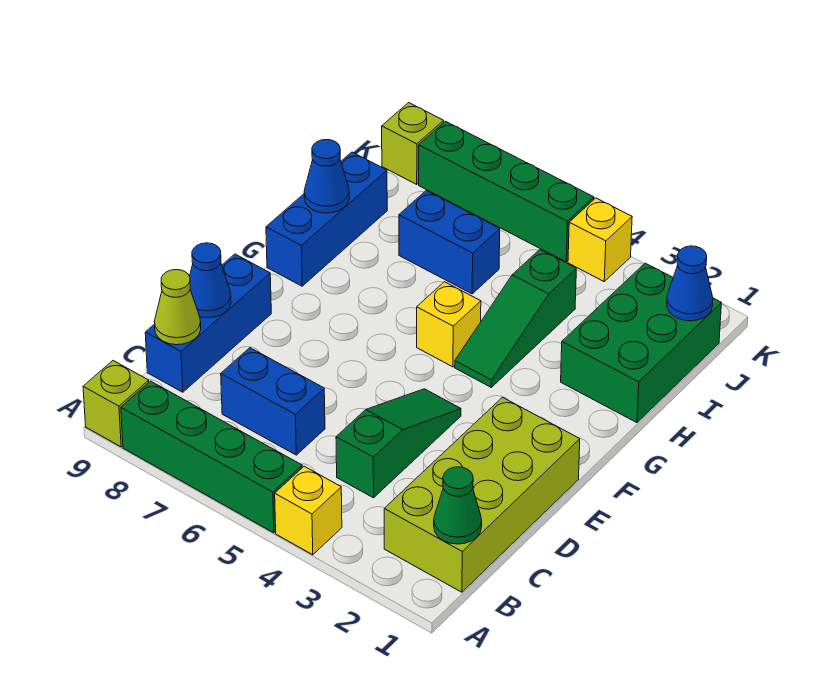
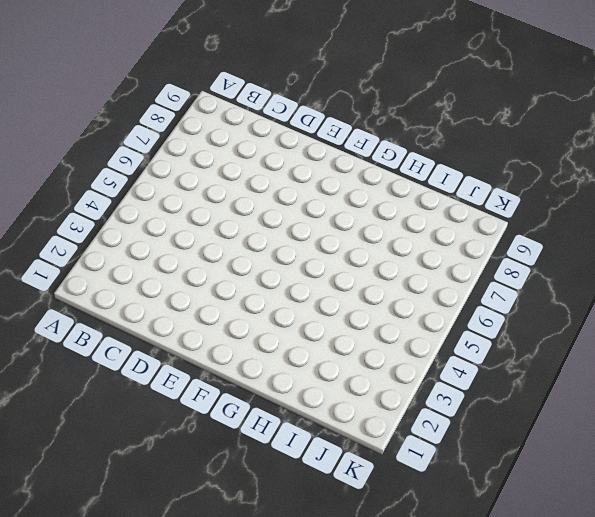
none -> yellow 1x1 brick [275,466,342,555]
none -> green 1x4 brick [121,381,302,533]
none -> lime 1x1 brick [83,361,149,447]

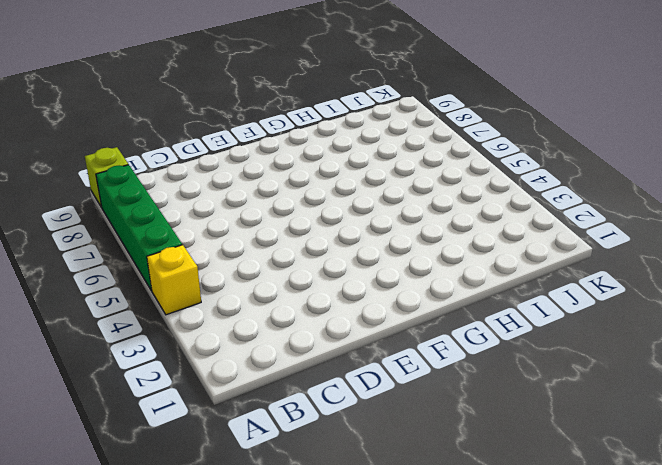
none -> lime 2x4 brick [384,397,580,592]
none -> green 1x3 slope [336,389,461,498]
none -> blue 1x2 brick [221,348,325,455]

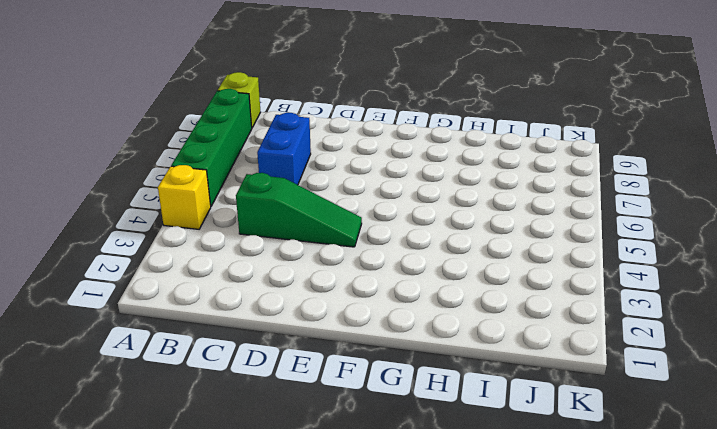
none -> lime 2x4 brick [384,397,580,592]
none -> blue 1x3 brick [145,254,271,392]
none -> green 1x3 slope [455,250,576,387]

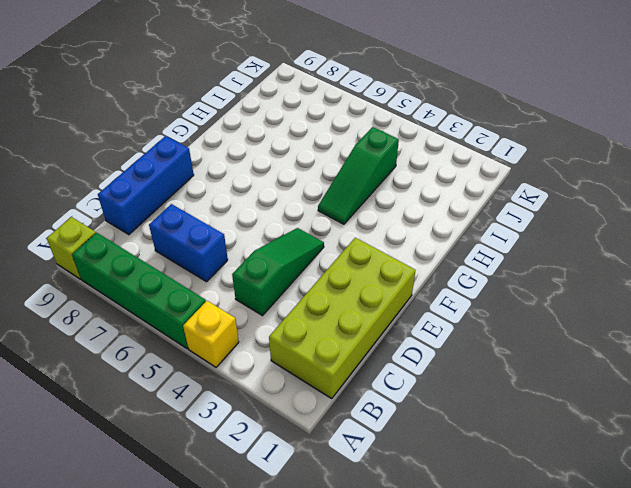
none -> yellow 1x1 brick [417,282,481,367]
none -> blue 1x3 brick [266,152,387,286]
none -> green 2x3 brick [561,263,721,423]

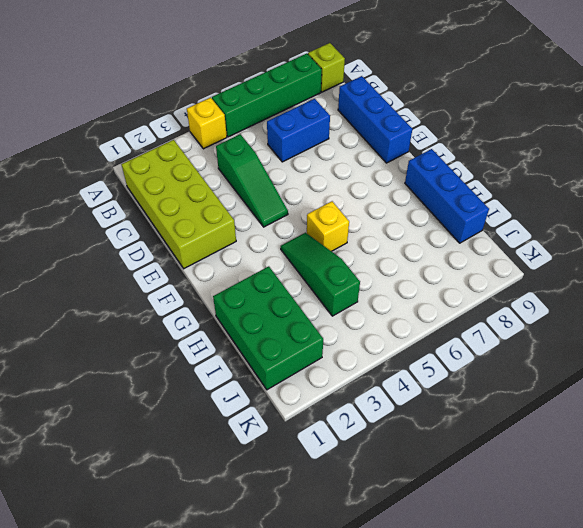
none -> blue 1x2 brick [399,191,500,294]
none -> yellow 1x1 brick [568,198,632,281]
none -> green 1x4 brick [419,121,594,262]

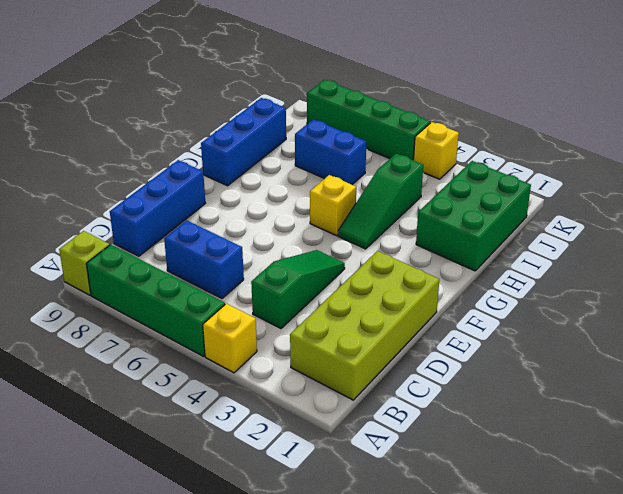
none -> lime 1x1 brick [382,103,444,184]
none -> green 1x1 cone [434,467,482,544]
none -> lime 1x1 cone [154,270,201,345]

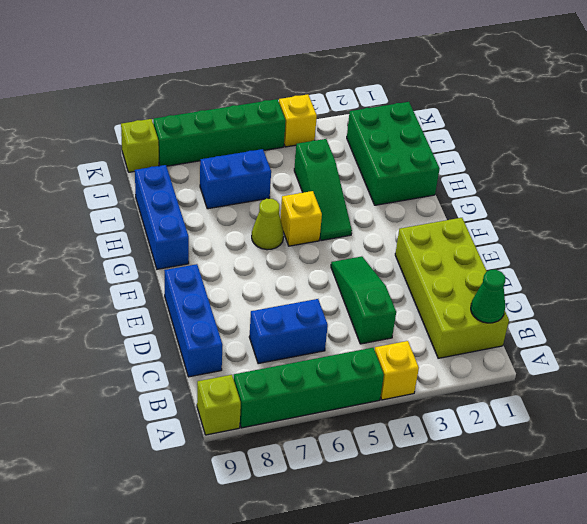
lime 1x1 cone [252,199,284,250] -> lime 1x1 cone moved to [154,270,201,345]
none -> blue 1x1 cone [190,243,231,318]
none -> blue 1x1 cone [304,140,349,213]
none -> blue 1x1 cone [667,246,713,321]

